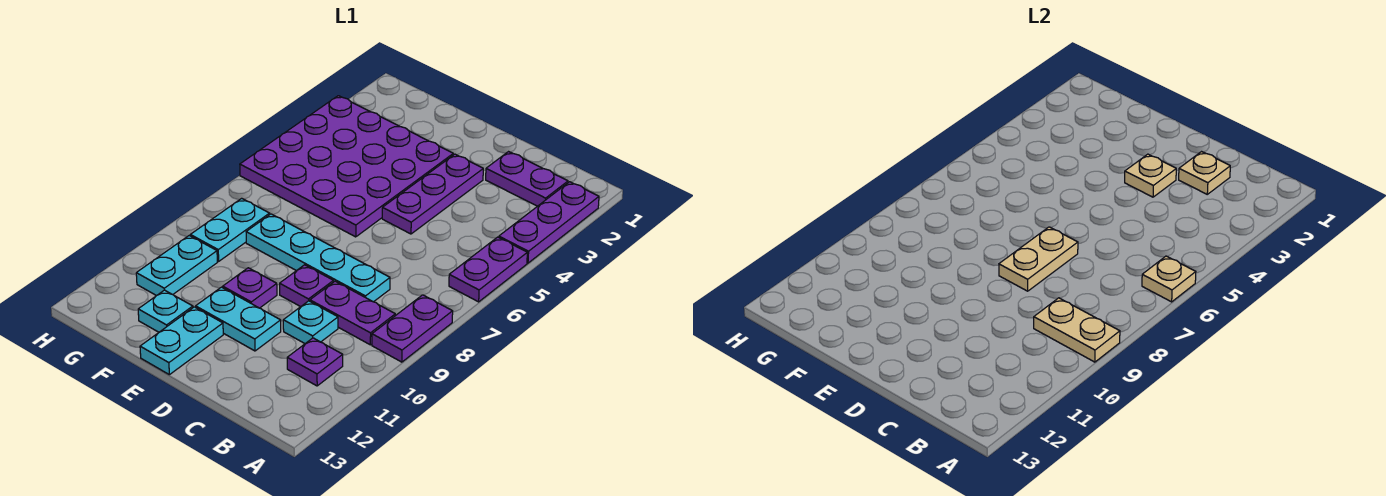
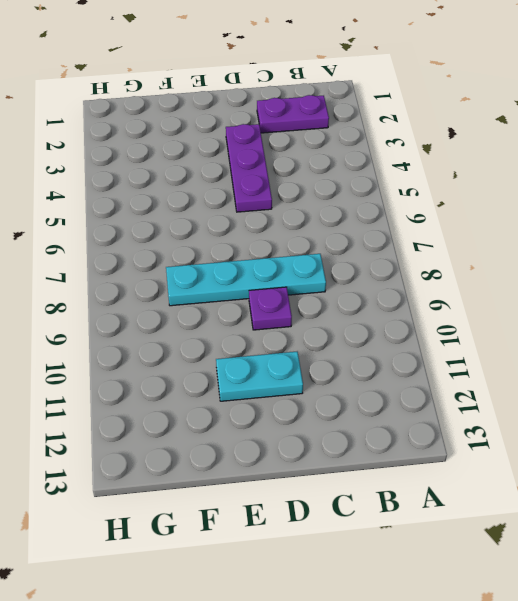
none -> purple 1x3 plate [499,182,599,263]
none -> purple 1x2 plate [449,237,527,302]
none -> purple 1x2 plate [372,295,453,362]

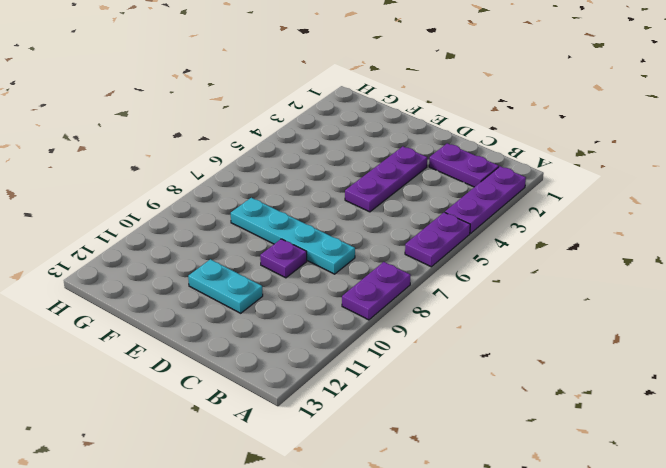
none -> purple 1x2 plate [310,281,395,345]
none -> purple 1x1 plate [287,338,343,386]
none -> cyan 1x1 plate [283,301,338,343]

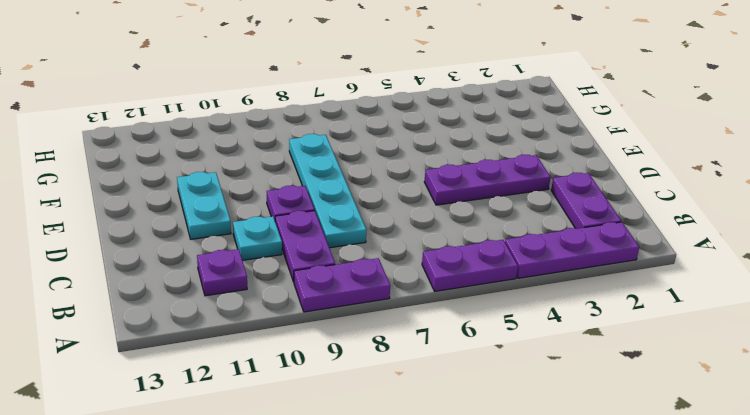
none -> purple 4x4 plate [240,96,453,237]
none -> purple 1x1 plate [223,268,277,308]
none -> cyan 1x2 plate [140,307,223,375]

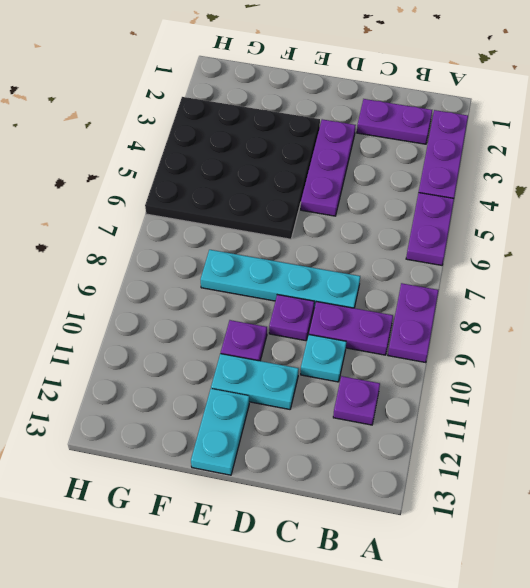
black 4x4 plate [145,97,320,239] -> purple 4x4 plate [240,96,453,237]
none -> cyan 1x1 plate [138,290,193,332]
none -> cyan 1x2 plate [190,198,270,261]
none -> cyan 1x2 plate [136,236,217,296]

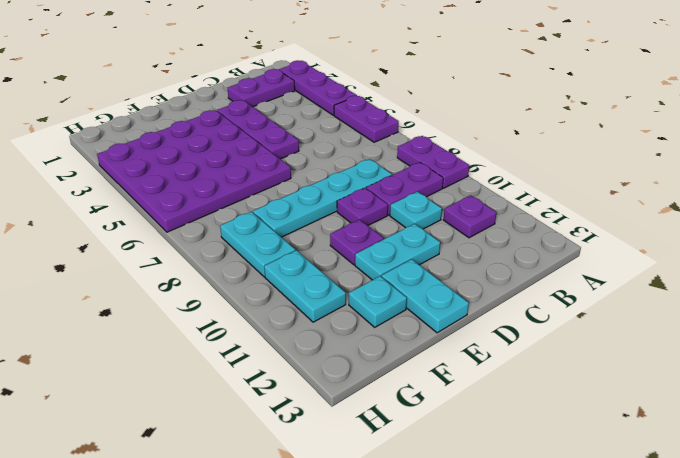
none -> tan 1x1 plate [1142,256,1196,302]
none -> tan 1x2 plate [1034,298,1120,362]
none -> tan 1x1 plate [1179,152,1230,194]

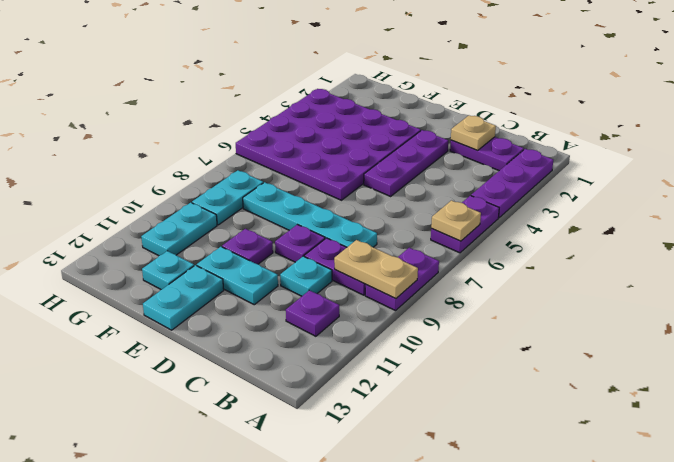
none -> tan 1x1 plate [1125,154,1176,197]
none -> tan 1x2 plate [999,227,1078,291]

